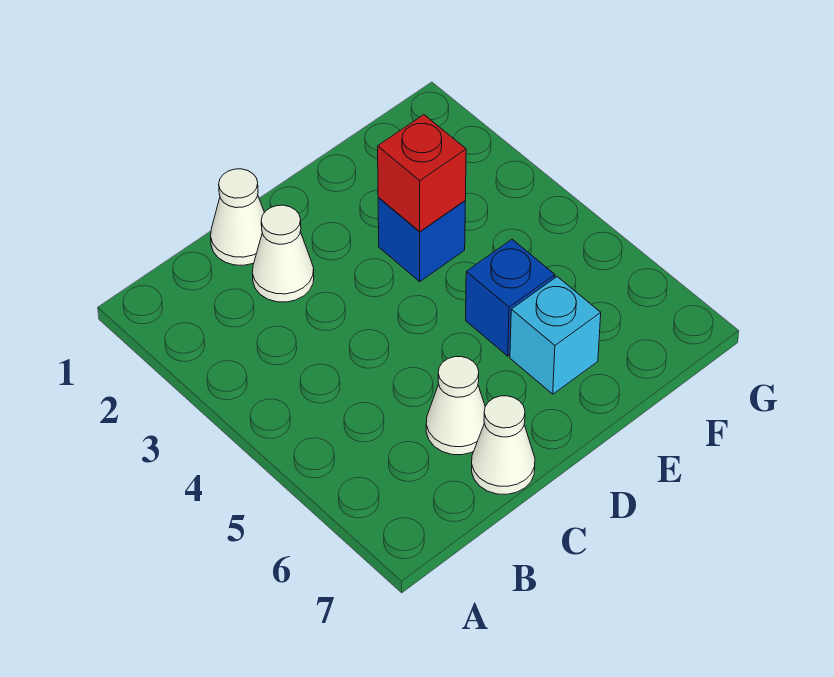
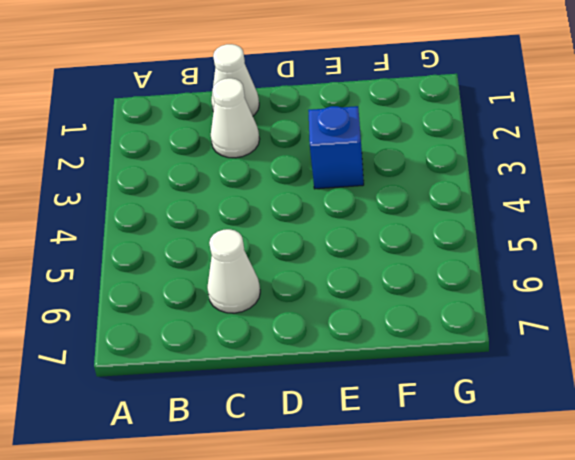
none -> white 1x1 cone [471,396,535,494]
none -> blue 1x1 brick [466,239,555,356]

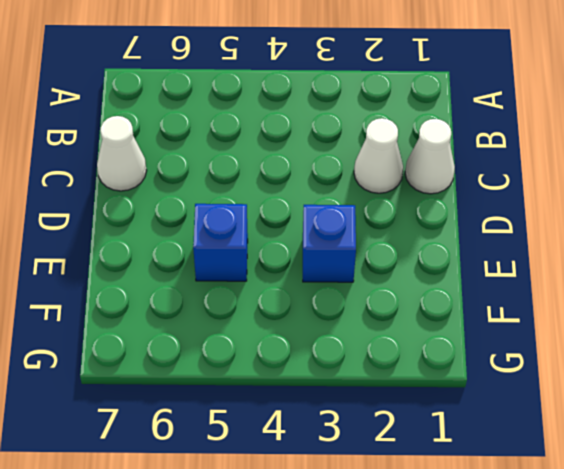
none -> white 1x1 cone [426,357,485,455]
none -> cyan 1x1 brick [510,277,601,394]

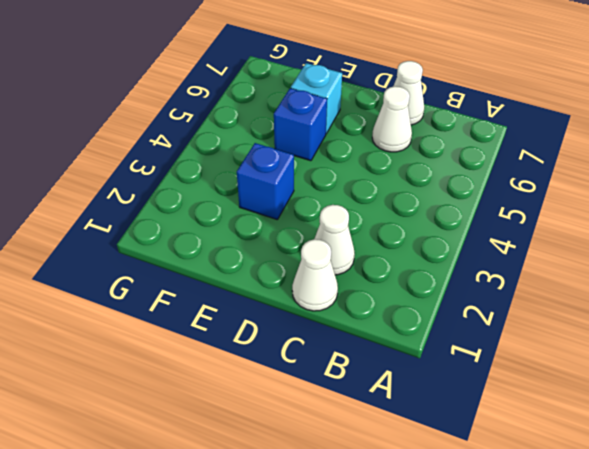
none -> red 1x1 brick [378,115,466,232]

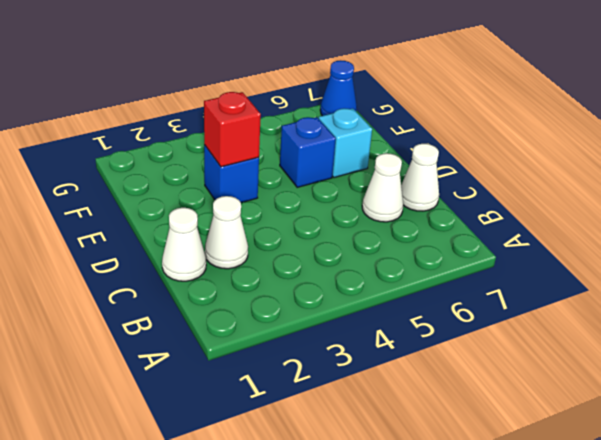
blue 1x1 cone [320,60,357,116] -> none

